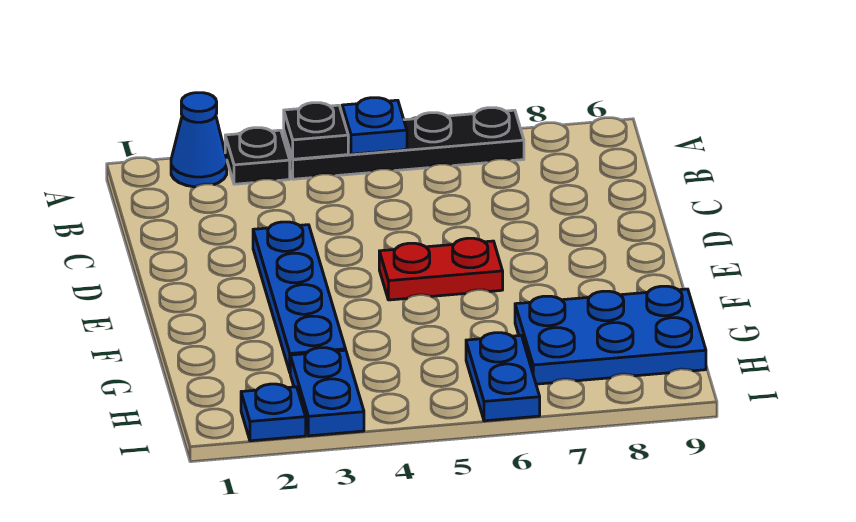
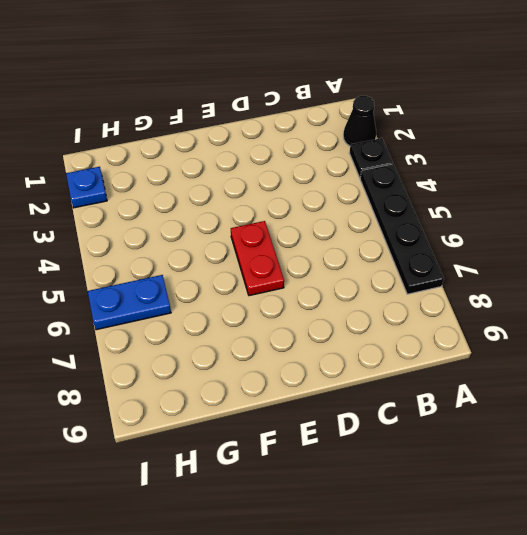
black 1x1 cone [343,96,376,146] -> blue 1x1 cone [171,93,227,187]
none -> blue 1x4 plate [253,222,346,372]
none -> blue 2x3 plate [515,286,706,384]

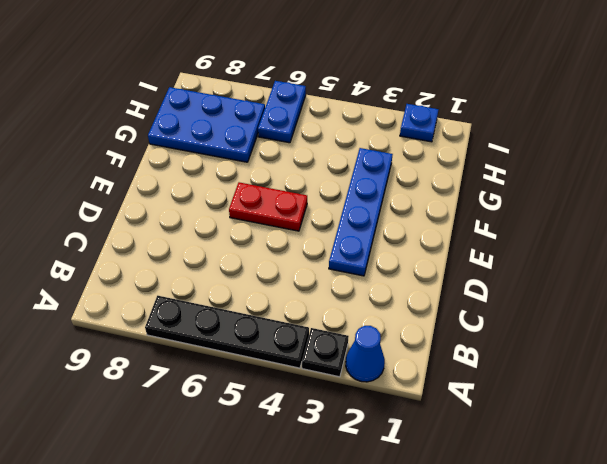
none -> blue 1x2 plate [290,348,364,436]
none -> black 1x1 plate [284,103,348,159]

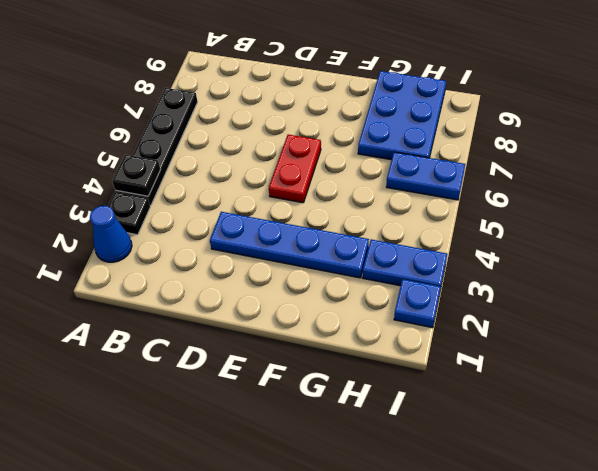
none -> blue 1x1 plate [342,98,407,154]

